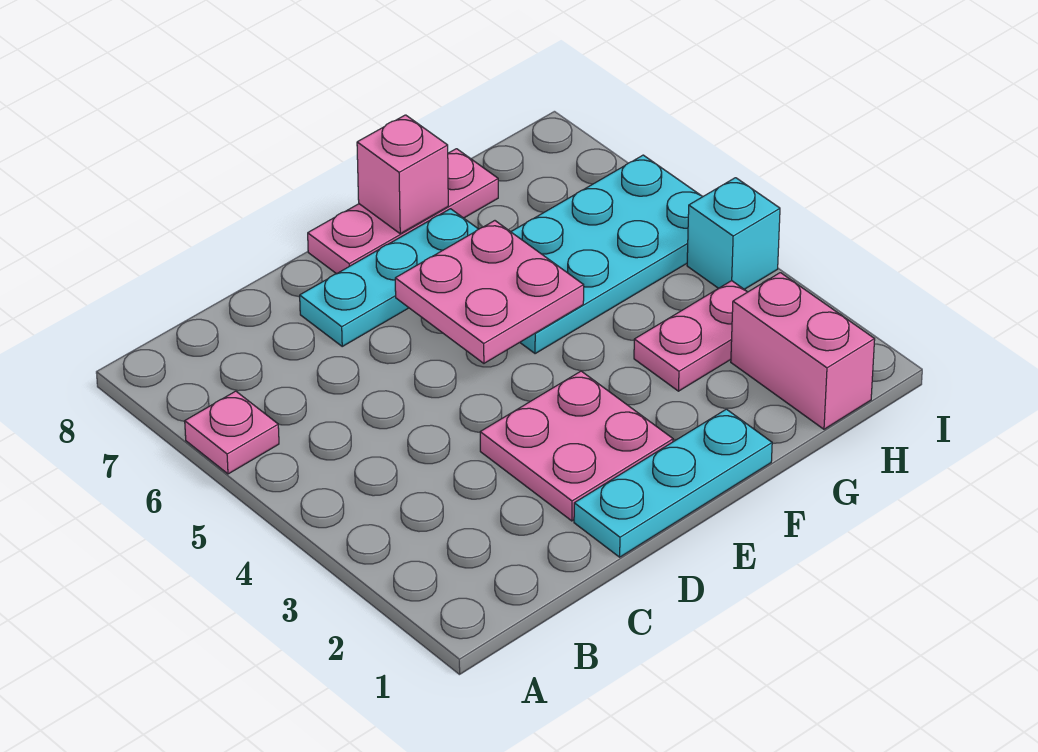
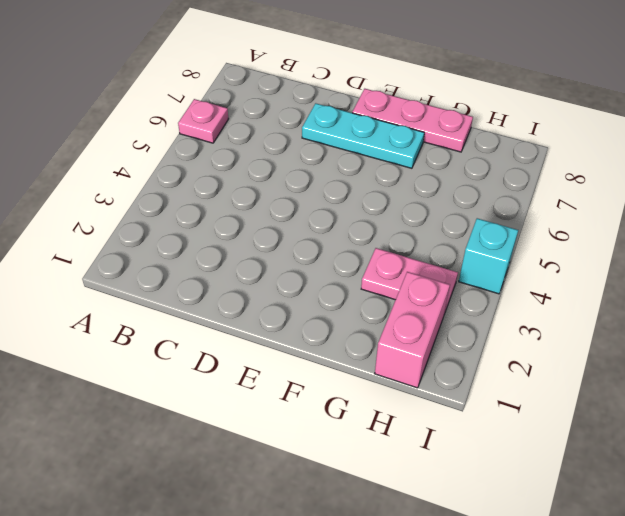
none -> cyan 1x3 plate [574,409,772,557]
none -> pink 2x2 plate [480,371,673,521]

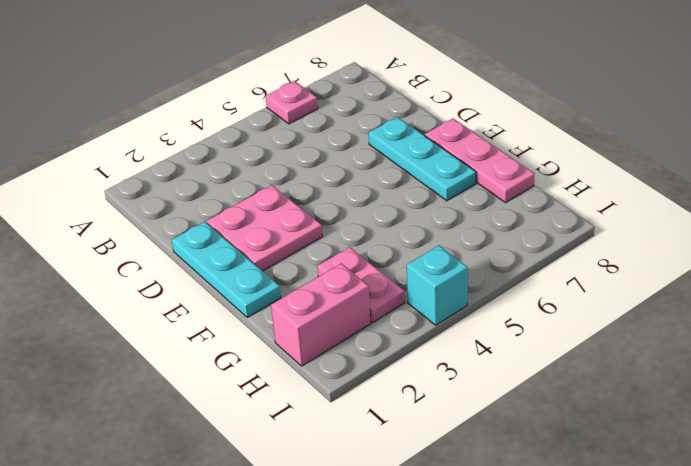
none -> cyan 2x4 plate [511,155,702,354]
none -> pink 2x2 plate [395,221,584,363]

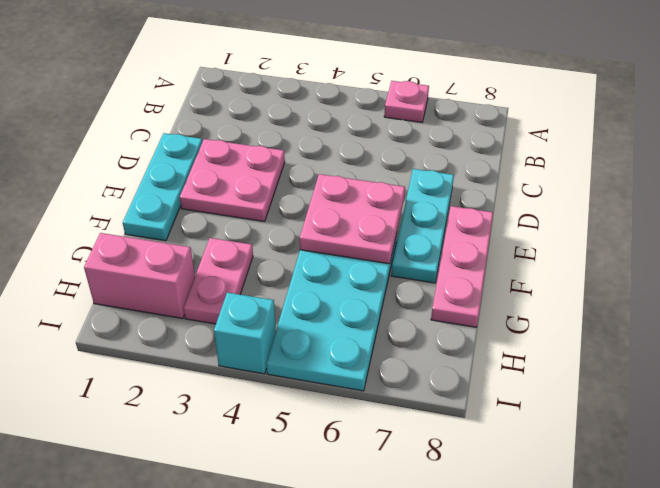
none -> pink 1x1 brick [357,115,448,234]

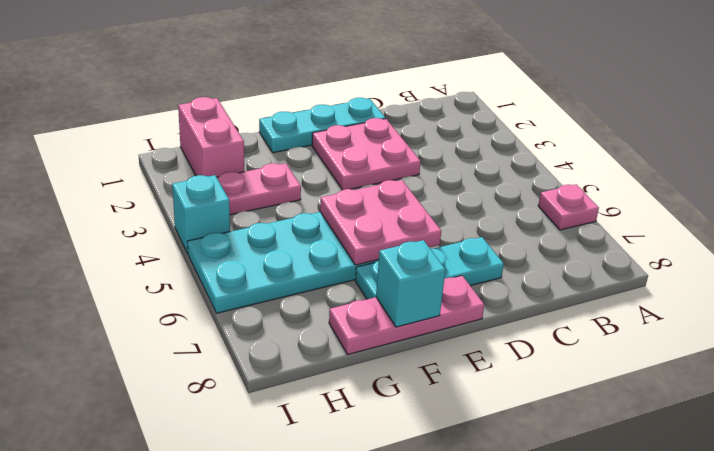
cyan 1x1 brick [376,240,446,327] -> pink 1x1 brick [357,115,448,234]

